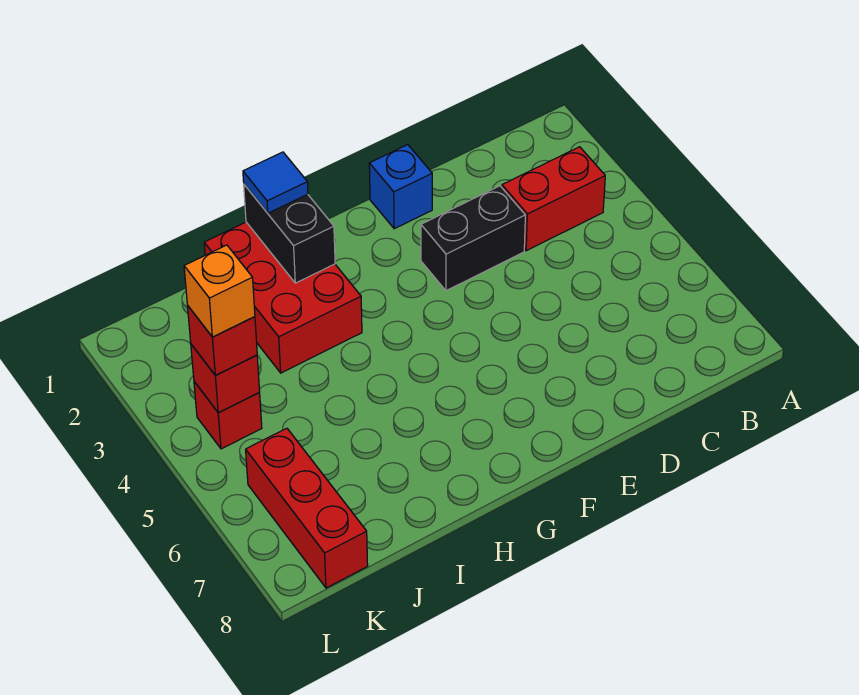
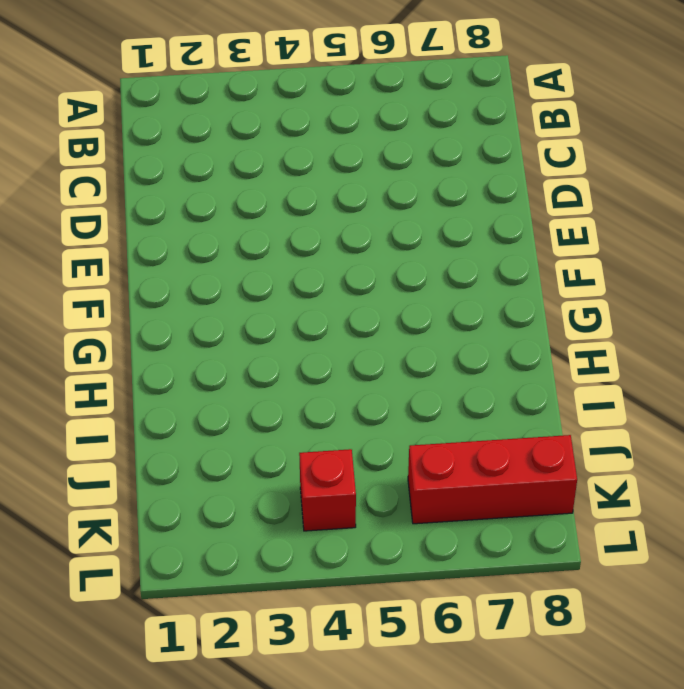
none -> red 1x2 brick [502,147,605,251]
none -> black 1x2 brick [421,186,525,291]

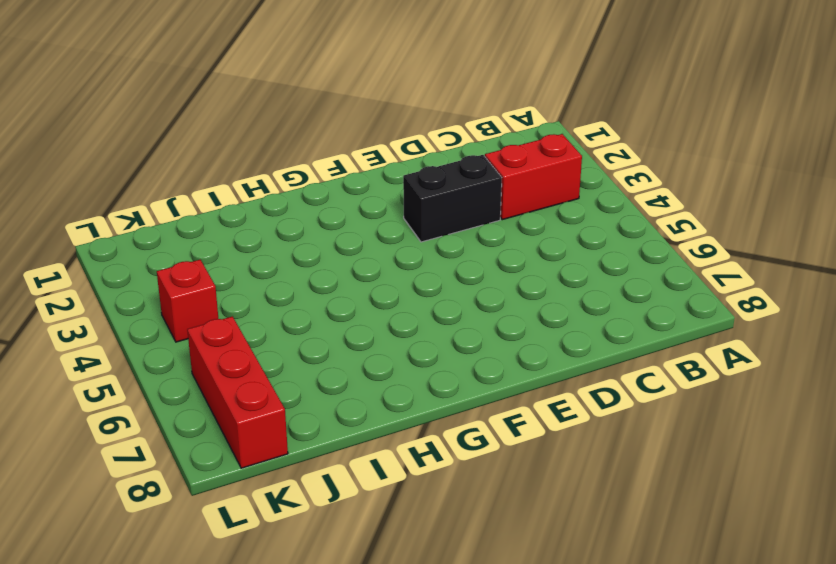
none -> blue 1x1 brick [369,145,432,229]
none -> red 2x3 brick [204,222,362,373]

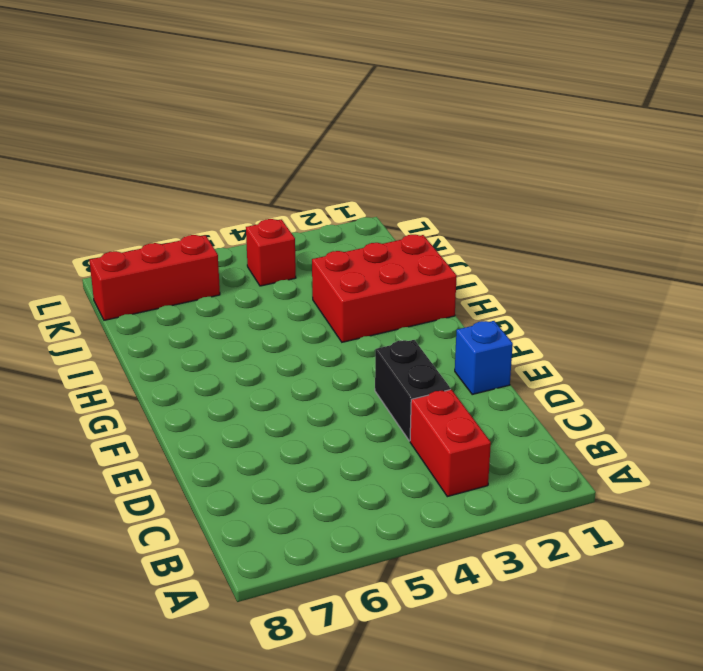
none -> black 1x2 brick [244,185,335,283]
none -> red 1x1 brick [191,344,260,413]

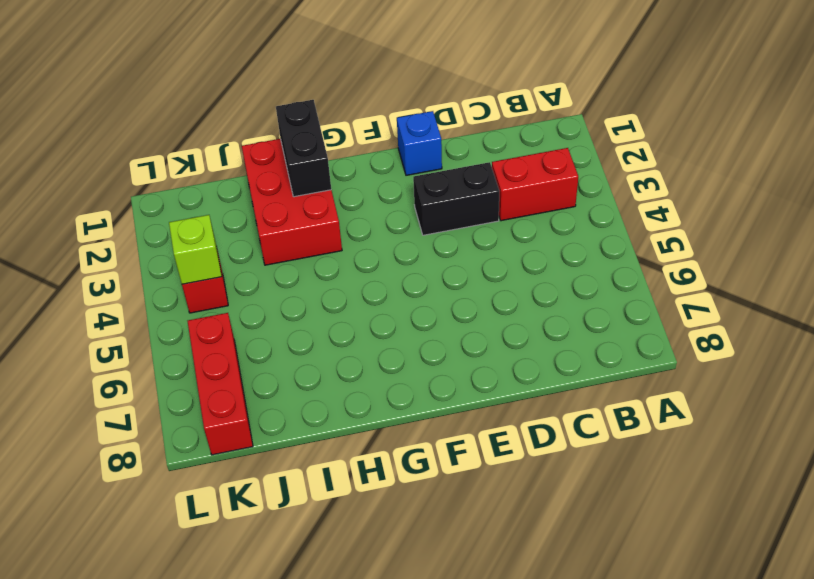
lime 1x1 brick [169,215,222,284] -> red 1x1 brick [191,344,260,413]
none -> blue 1x1 tile [243,152,308,213]
none -> red 1x1 brick [188,306,257,375]

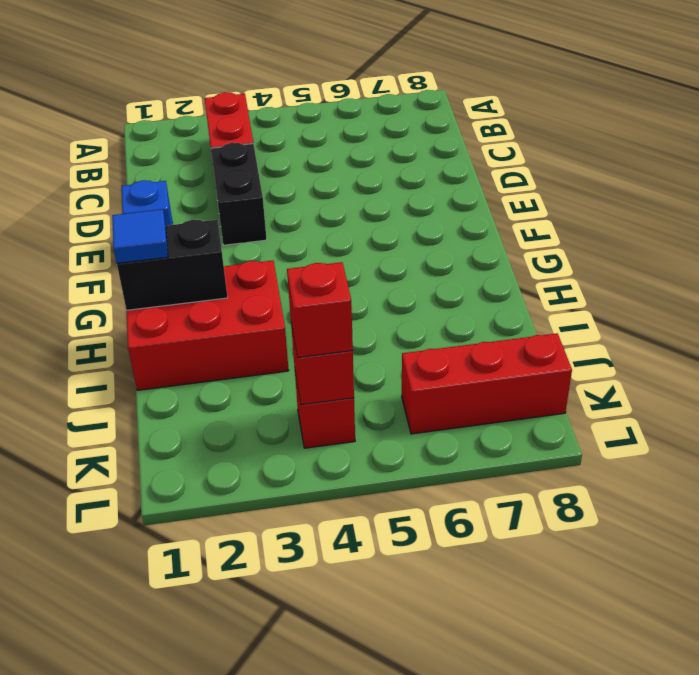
none -> orange 1x1 brick [184,245,255,337]

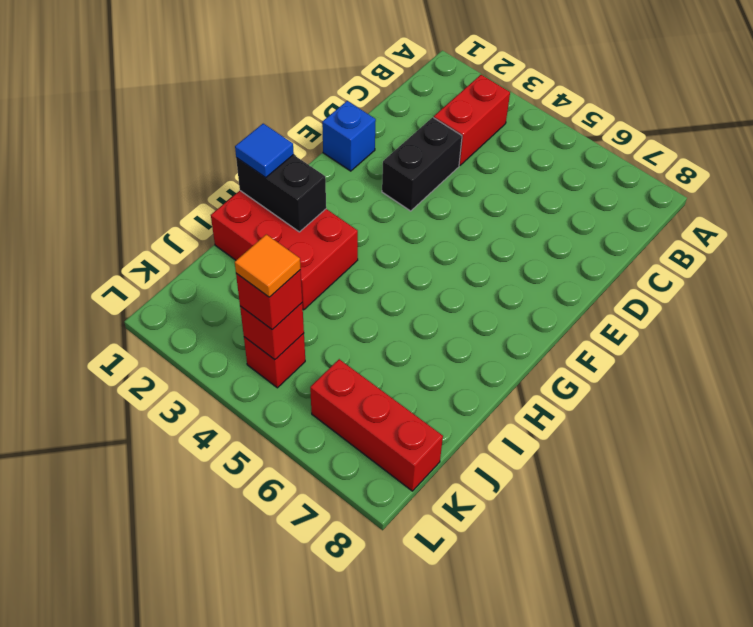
orange 1x1 tile [235,234,301,297] -> orange 1x1 brick [184,245,255,337]

